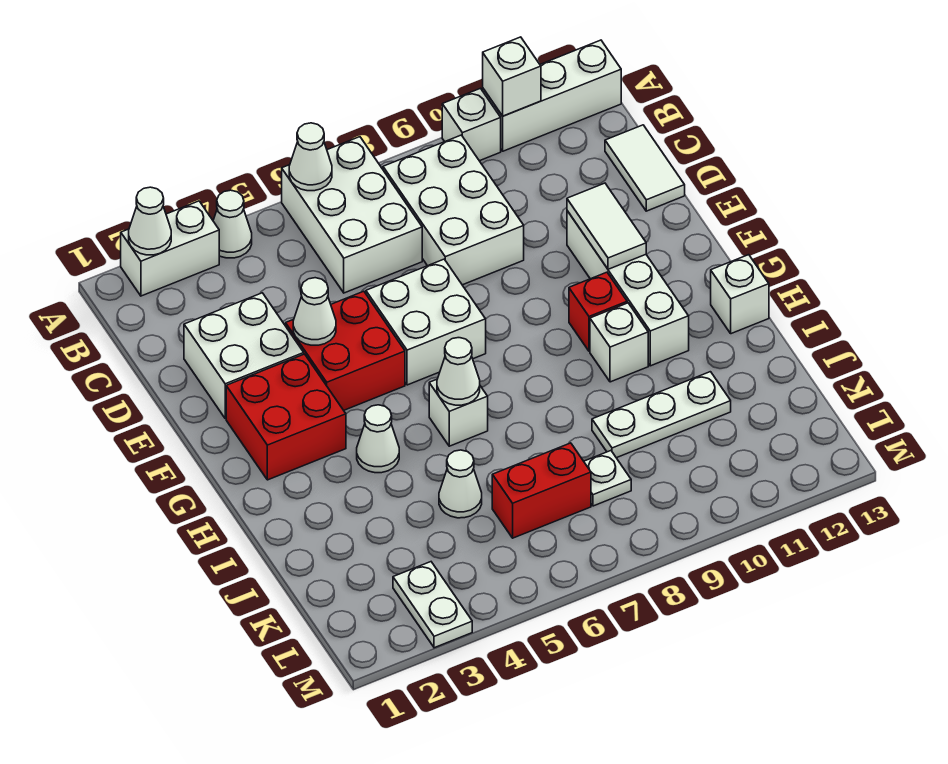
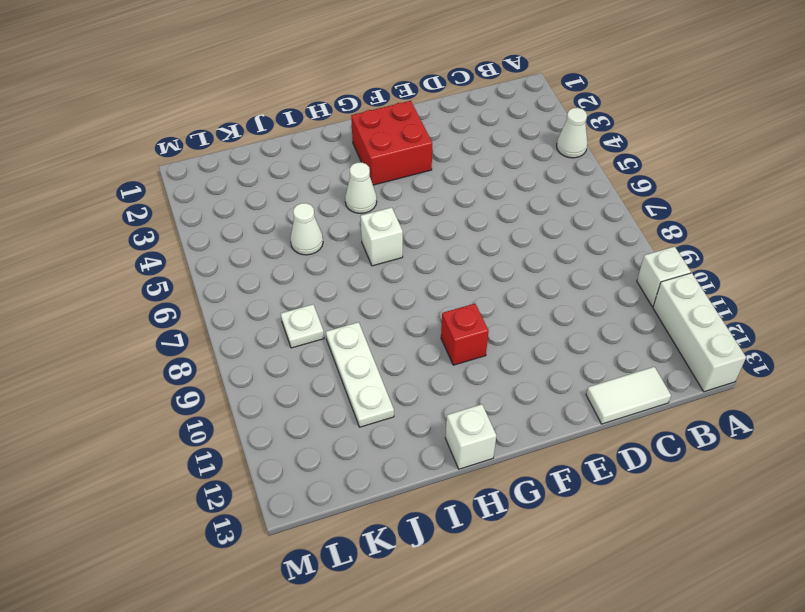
none -> white 1x2 brick [121,201,219,296]
none -> white 2x3 brick [282,137,422,293]
none -> white 2x3 brick [383,135,524,285]

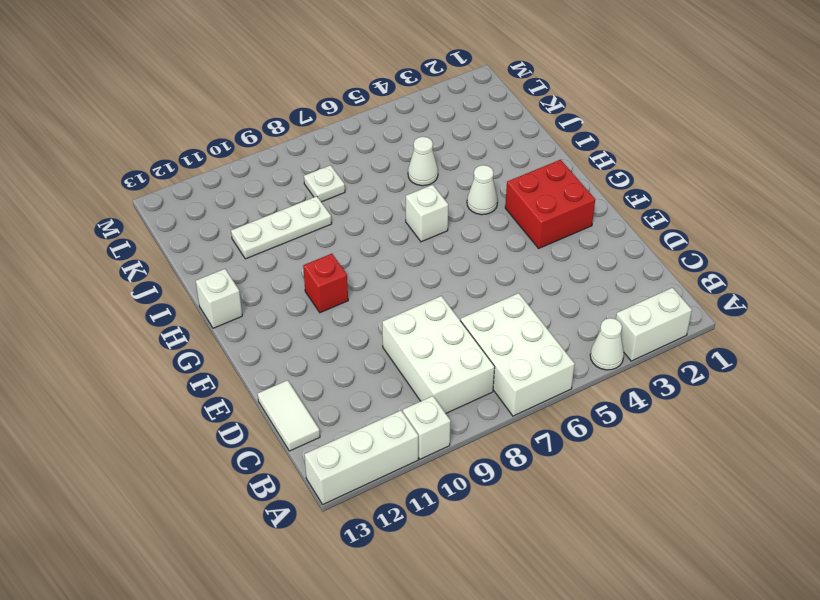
none -> white 2x2 brick [184,293,304,419]
none -> red 2x2 brick [286,291,405,410]
none -> white 2x2 brick [366,259,486,385]

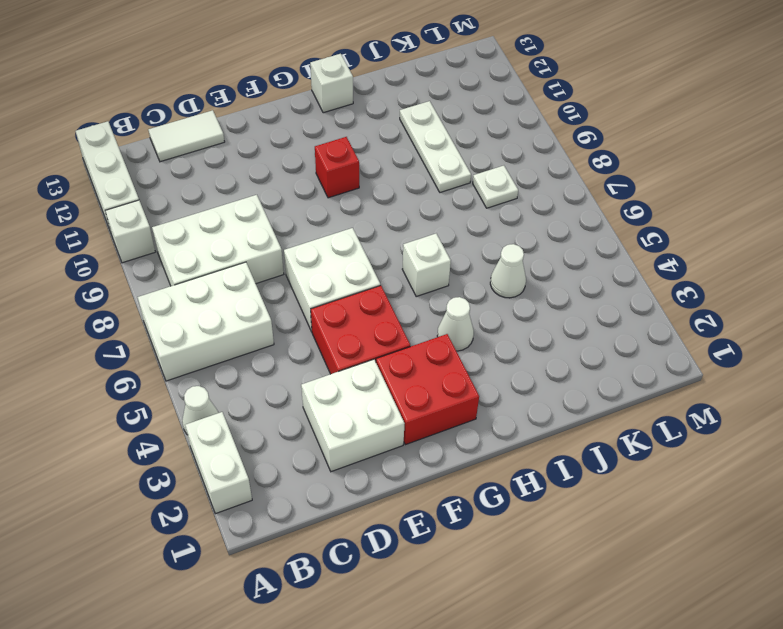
none -> white 1x4 brick [567,211,689,366]
none -> white 1x1 brick [590,303,648,382]
none -> red 1x2 brick [492,443,591,538]

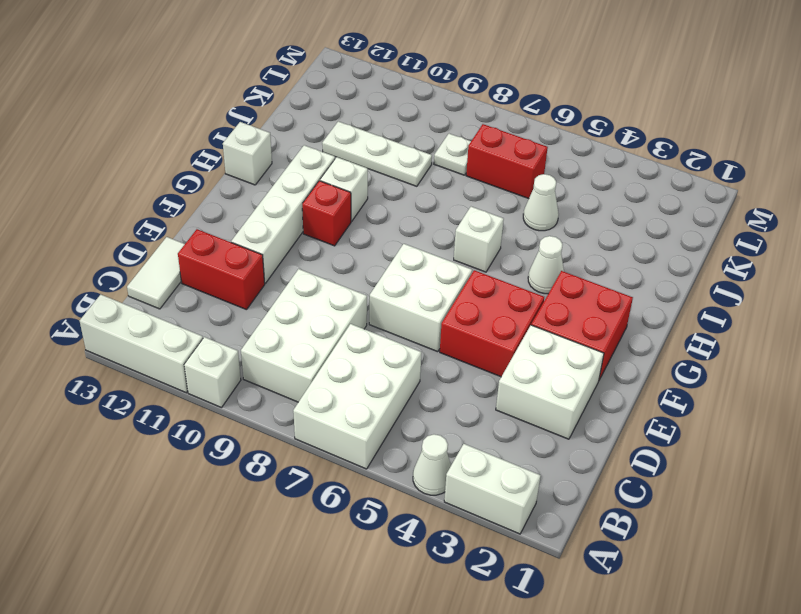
red 1x2 brick [178,229,265,310] -> none
none -> white 1x2 plate [393,562,472,648]
none -> white 1x1 cone [129,187,171,255]
none -> white 1x1 cone [289,123,332,191]

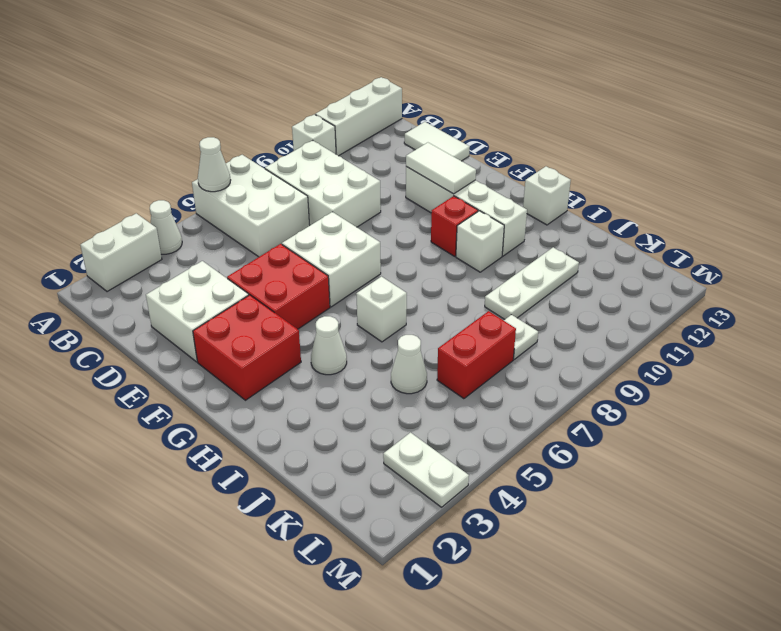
none -> white 1x1 cone [129,187,171,255]
none -> white 1x1 brick [483,37,541,116]
none -> white 1x1 cone [293,278,336,345]

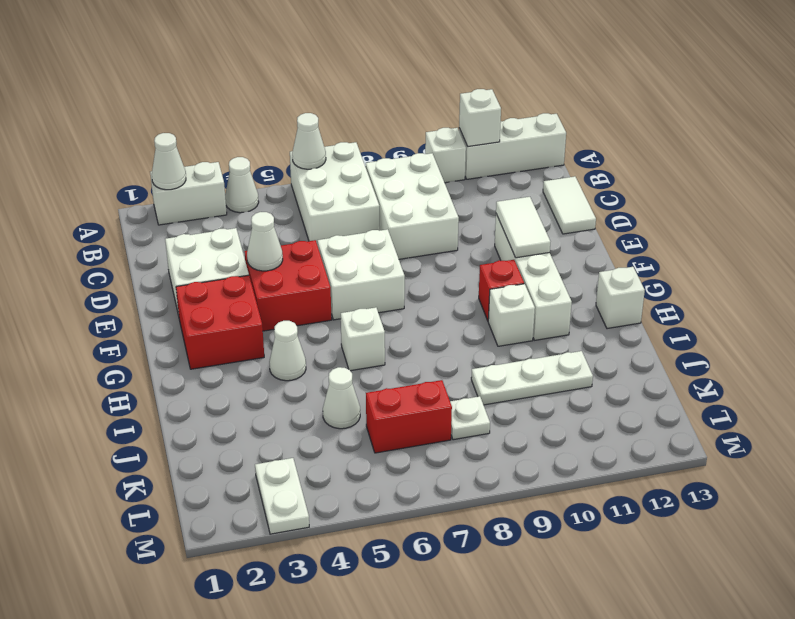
none -> white 1x1 cone [437,338,480,405]

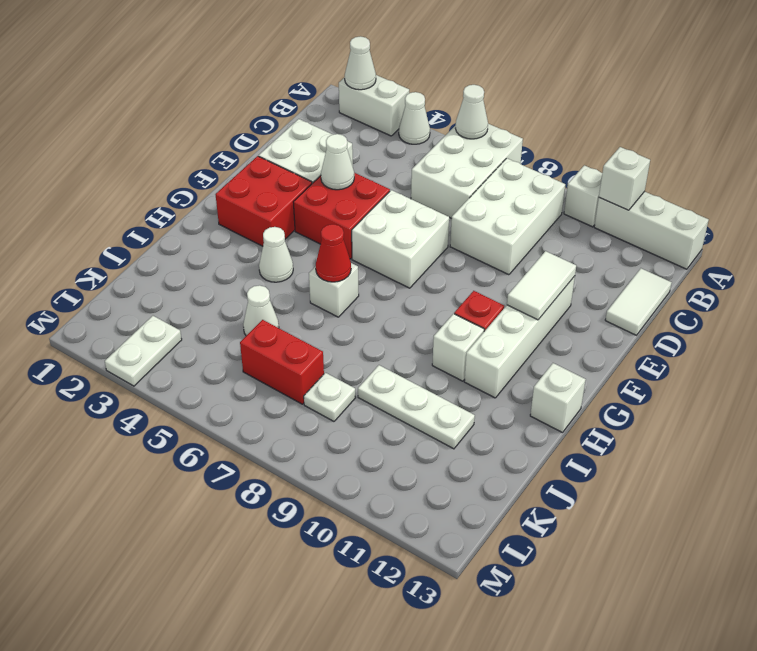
red 1x1 cone [316,224,351,282] -> white 1x1 cone [437,338,480,405]

